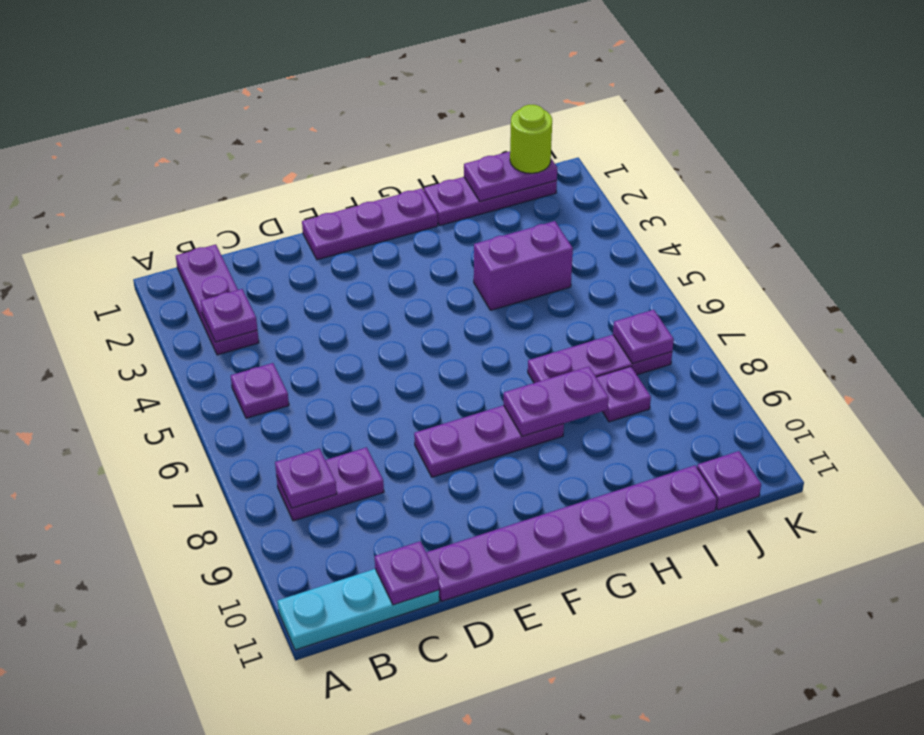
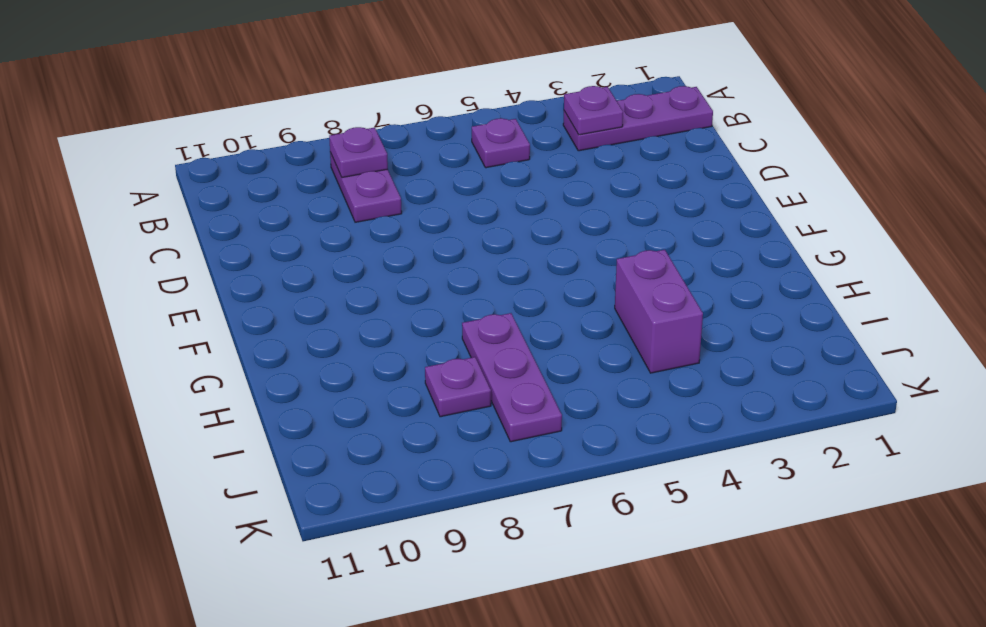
none -> cyan 1x3 plate [278,569,439,650]
none -> purple 1x6 plate [426,465,717,601]
none -> purple 1x3 plate [302,188,438,260]

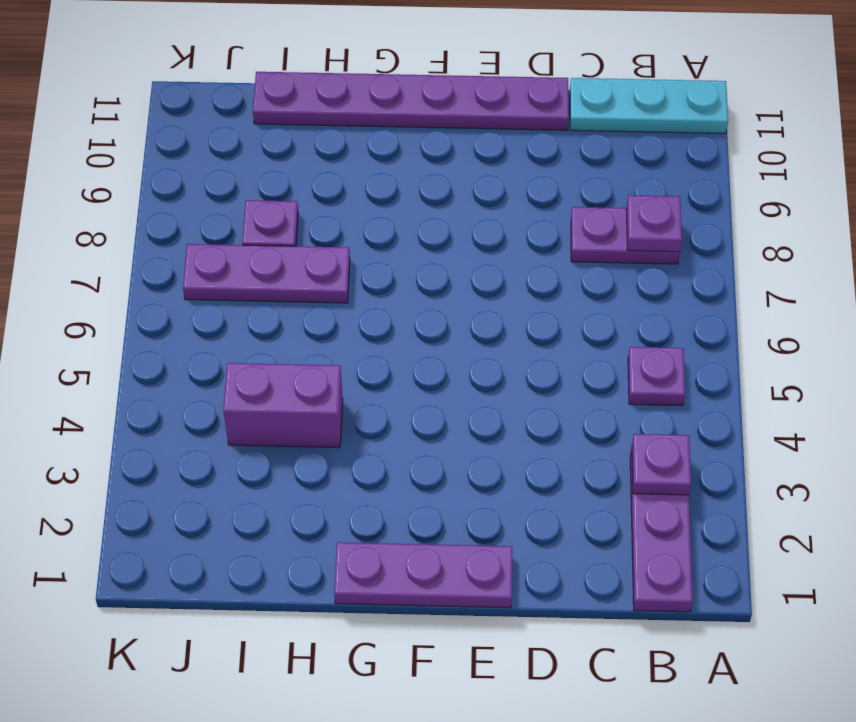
none -> purple 1x3 plate [414,405,564,477]
none -> purple 1x3 plate [424,177,557,225]
none -> purple 1x1 plate [697,451,761,510]

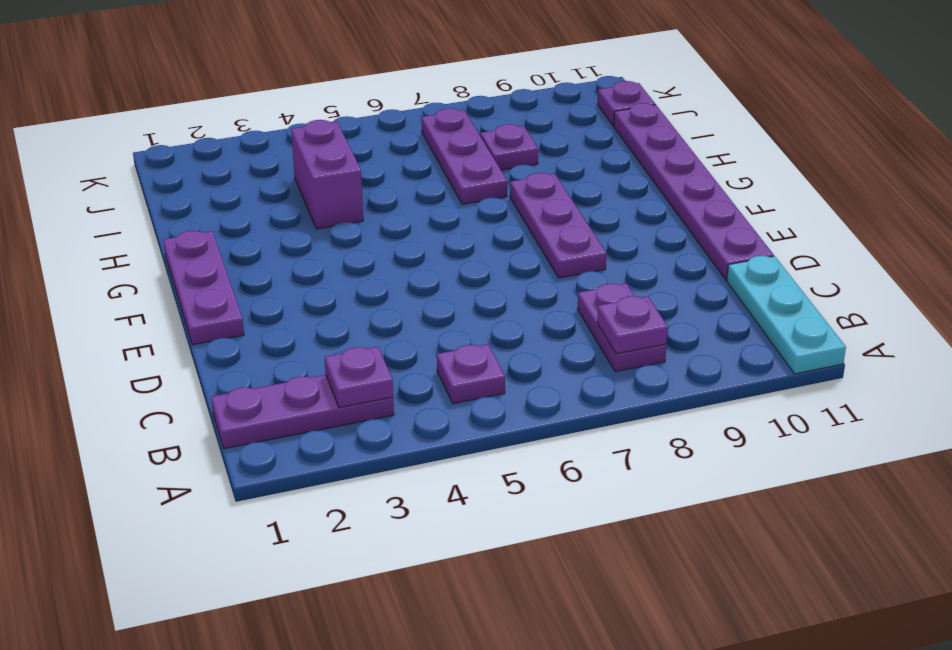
none -> purple 1x3 plate [424,177,557,225]
none -> purple 1x1 plate [375,542,439,605]
none -> purple 1x2 plate [504,367,609,436]

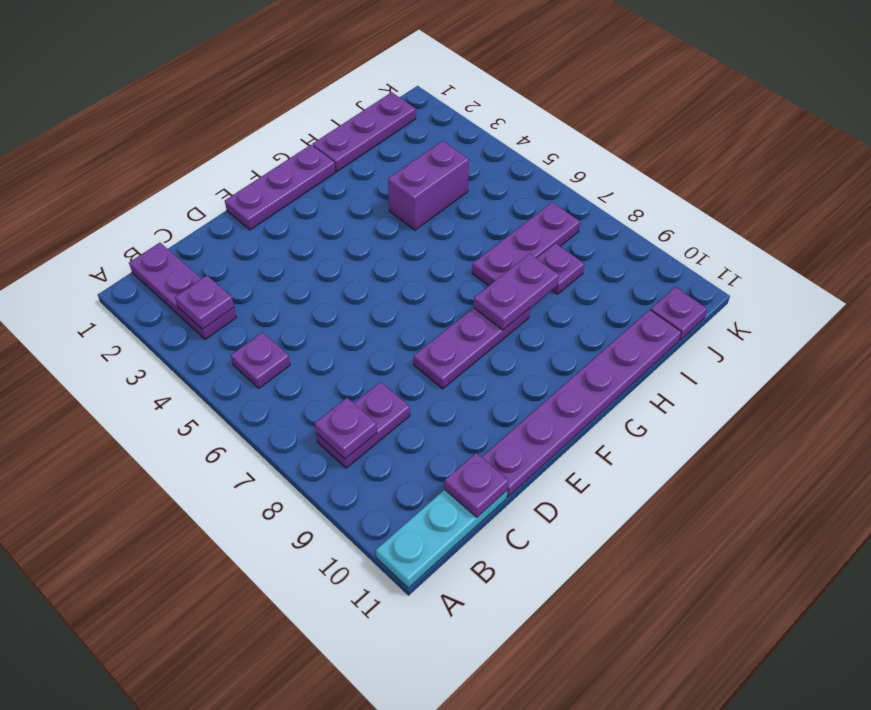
none -> purple 1x2 plate [464,151,557,201]
none -> purple 1x1 plate [613,310,674,364]
none -> lime 1x1 round brick [510,105,552,173]

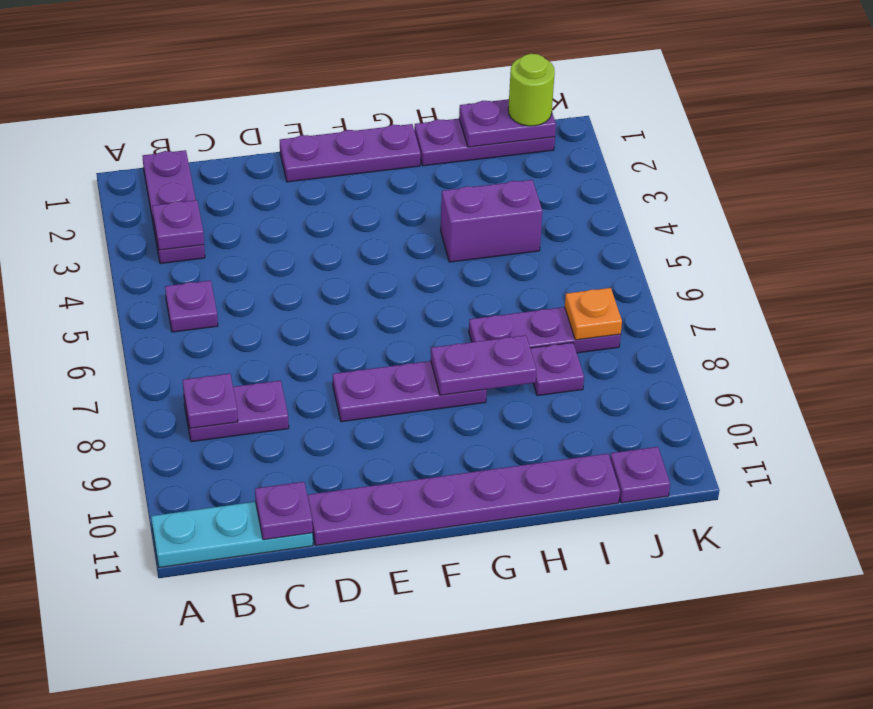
orange 1x1 plate [565,288,622,340] -> purple 1x1 plate [613,310,674,364]

